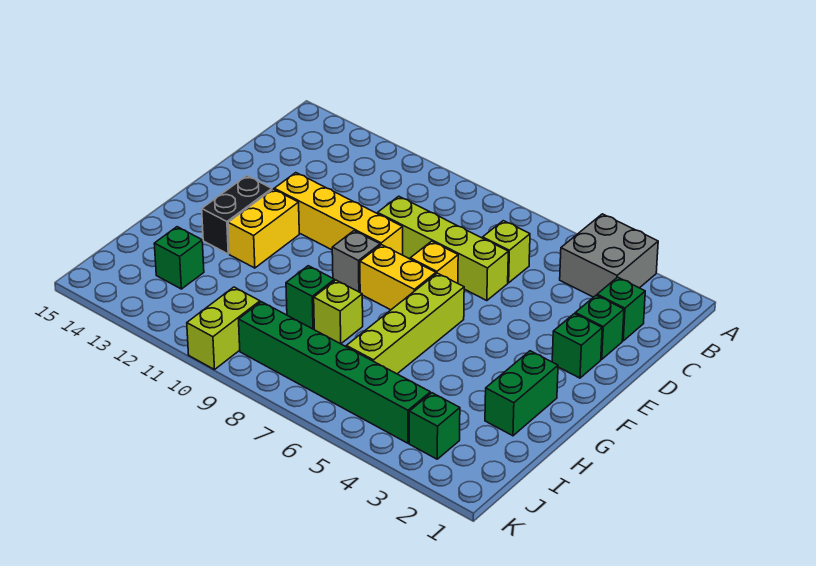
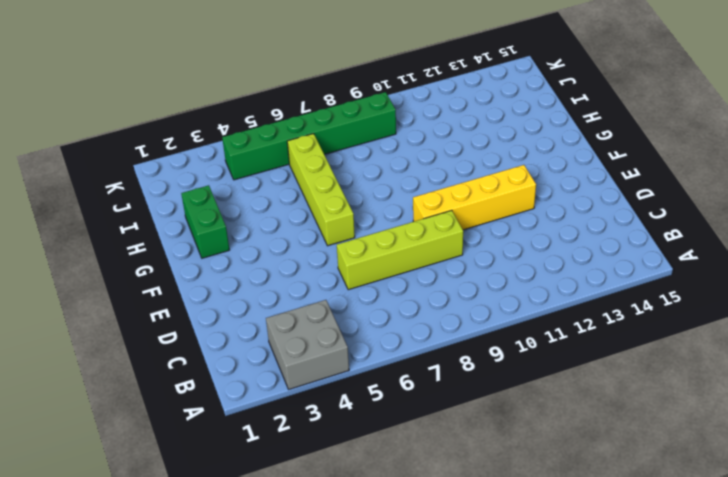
none -> green 1x1 brick [597,277,645,341]
none -> lime 1x1 brick [483,221,530,283]
none -> green 1x1 brick [575,295,624,359]

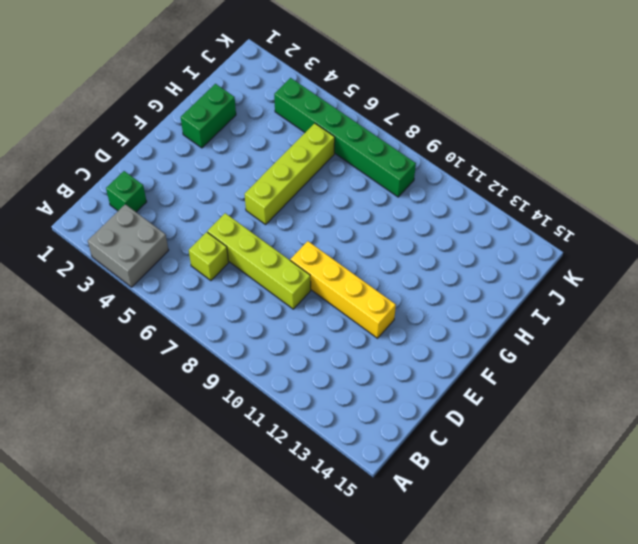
none -> green 1x1 brick [575,295,624,359]
none -> green 1x1 brick [552,314,602,378]
none -> yellow 1x1 brick [410,241,458,283]

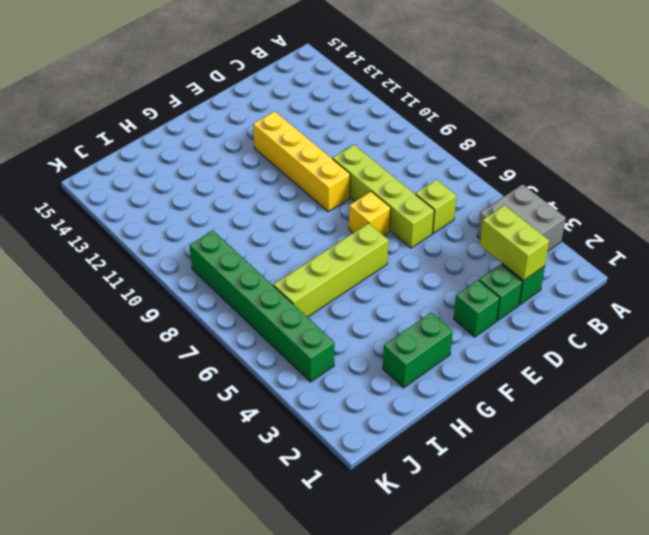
lime 1x2 brick [480,205,549,280] -> lime 1x2 brick turned to [187,287,260,370]
none -> yellow 1x2 brick [360,245,436,310]
none -> grey 1x1 brick [332,231,380,292]
none -> yellow 1x2 brick [228,189,299,268]

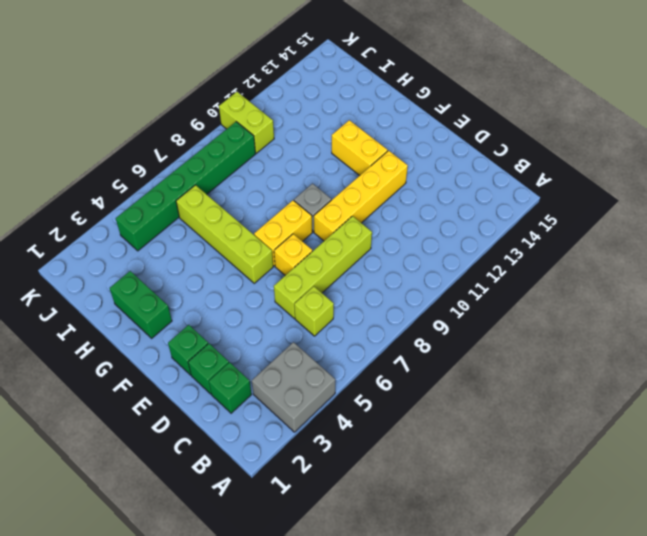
none -> black 1x2 brick [202,176,272,254]
none -> lime 1x1 brick [314,280,363,344]
none -> green 1x1 brick [286,266,335,329]

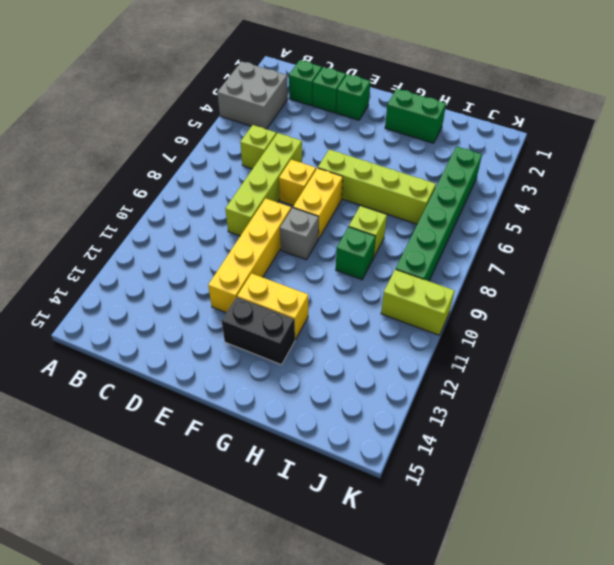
none -> green 1x1 brick [154,227,204,289]
none -> green 1x1 brick [409,393,460,459]

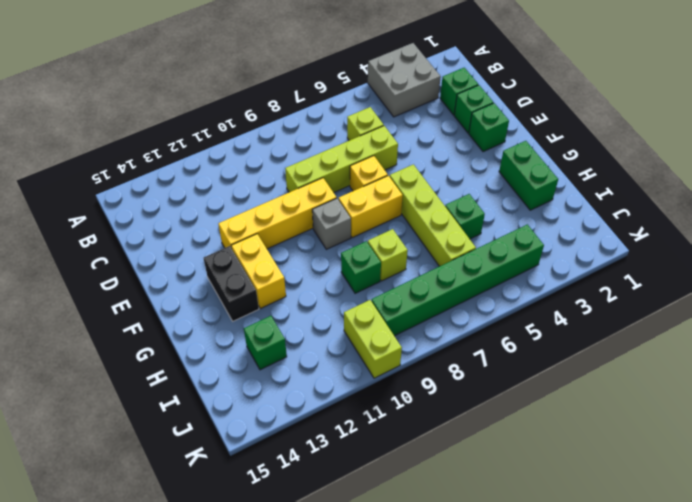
green 1x1 brick [445,194,485,239] -> green 1x1 brick moved to [409,393,460,459]

